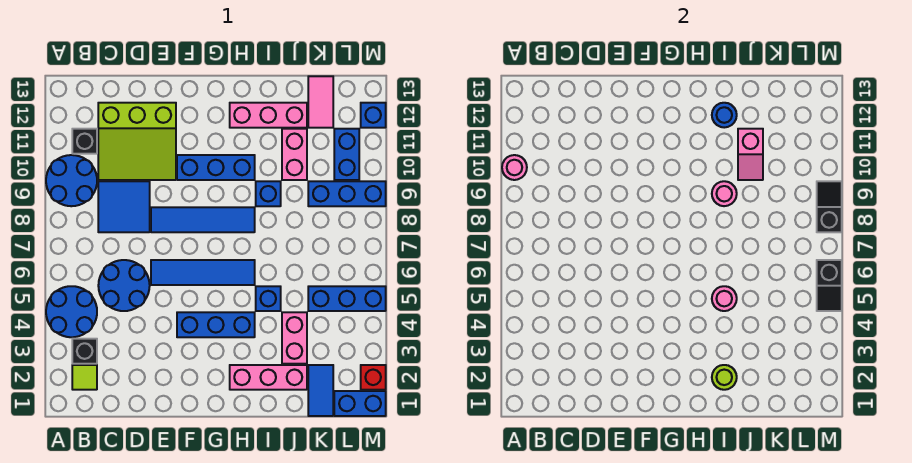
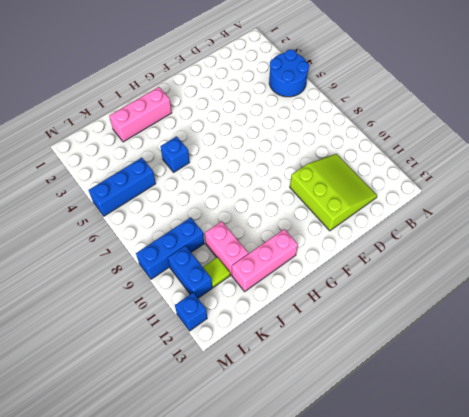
lime 3x3 slope [290,154,377,231] -> lime 3x3 slope turned to [98,103,176,180]
lime 1x1 tile [203,257,230,288] -> lime 1x1 tile moved to [72,365,97,390]
none -> blue 2x2 round brick [46,155,97,206]
none -> black 1x1 brick [72,339,97,364]
none -> black 1x1 brick [72,129,97,154]
none -> blue 2x2 round brick [98,260,150,311]

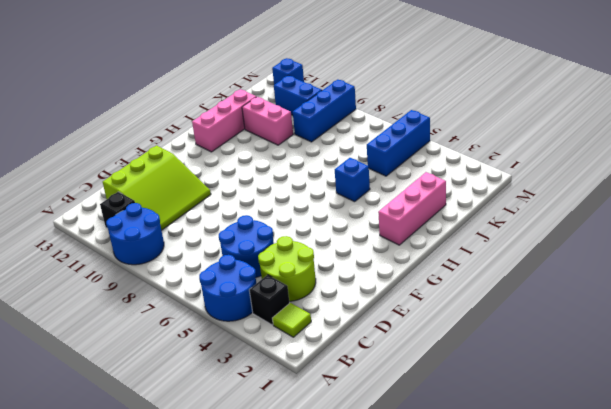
lime 2x2 round brick [258,236,316,301] -> none
none -> blue 2x2 tile [98,181,150,232]
none -> blue 1x4 tile [151,260,255,285]
none -> blue 1x4 tile [151,207,255,232]
none -> blue 1x3 brick [177,312,255,337]

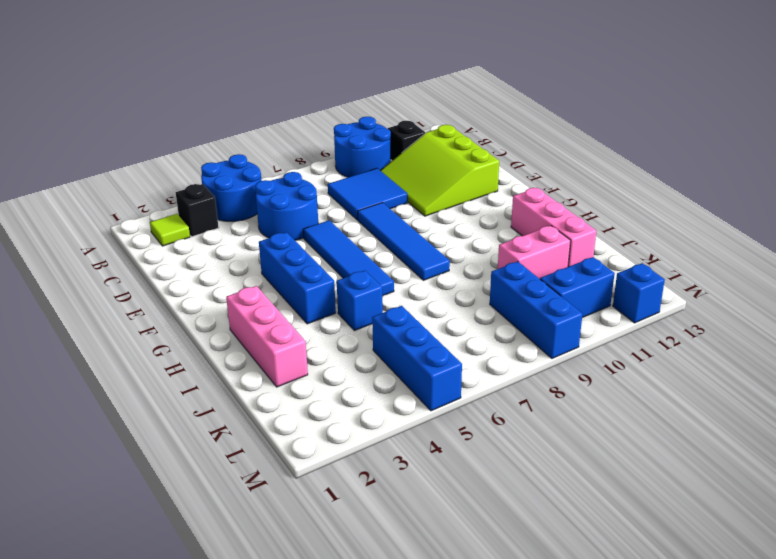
none -> blue 1x3 brick [177,155,255,180]
none -> blue 1x1 brick [256,181,281,206]
none -> pink 1x2 brick [282,312,307,364]
none -> blue 1x2 tile [308,365,333,416]

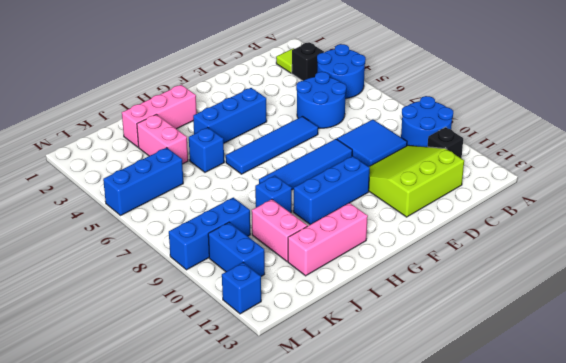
none -> blue 1x2 tile [308,365,333,416]
none -> pink 1x2 tile [308,76,333,128]
none -> blue 1x2 brick [334,391,386,416]
none -> red 1x1 brick [361,365,386,390]

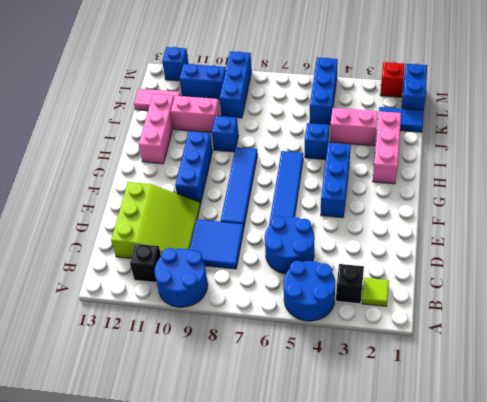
none -> pink 1x1 round brick [502,155,527,180]
none -> lime 1x1 round brick [712,365,737,390]
none -> pink 1x1 round brick [712,286,737,311]
none -> pink 1x1 round brick [712,181,737,206]

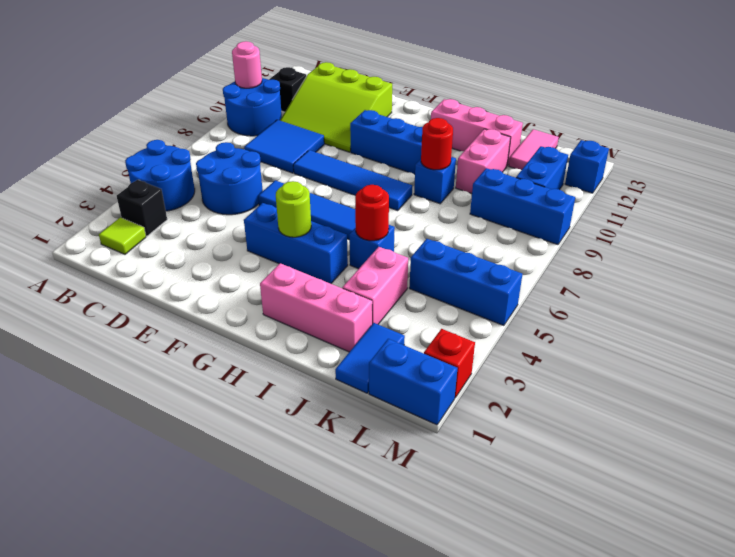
lime 1x1 round brick [276,181,311,237] -> lime 1x1 round brick moved to [712,365,737,390]
red 1x1 round brick [355,185,389,241] -> pink 1x1 round brick [712,286,737,311]
red 1x1 round brick [421,118,453,170] -> pink 1x1 round brick [712,181,737,206]
none -> blue 1x1 round brick [712,103,737,128]
none -> pink 1x2 slope [738,129,763,180]
none -> black 1x2 slope [817,260,842,311]
none -> black 1x2 slope [817,181,842,232]

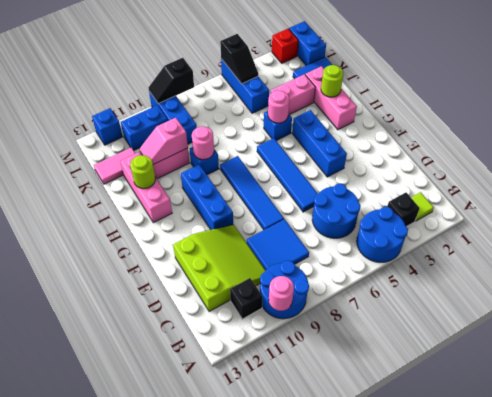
lime 1x1 round brick [130,155,155,189] -> blue 1x1 round brick [712,103,737,128]
pink 1x2 slope [140,118,188,164] -> pink 1x2 slope turned to [738,129,763,180]
black 1x2 slope [220,34,258,84] -> black 1x2 slope turned to [817,260,842,311]

